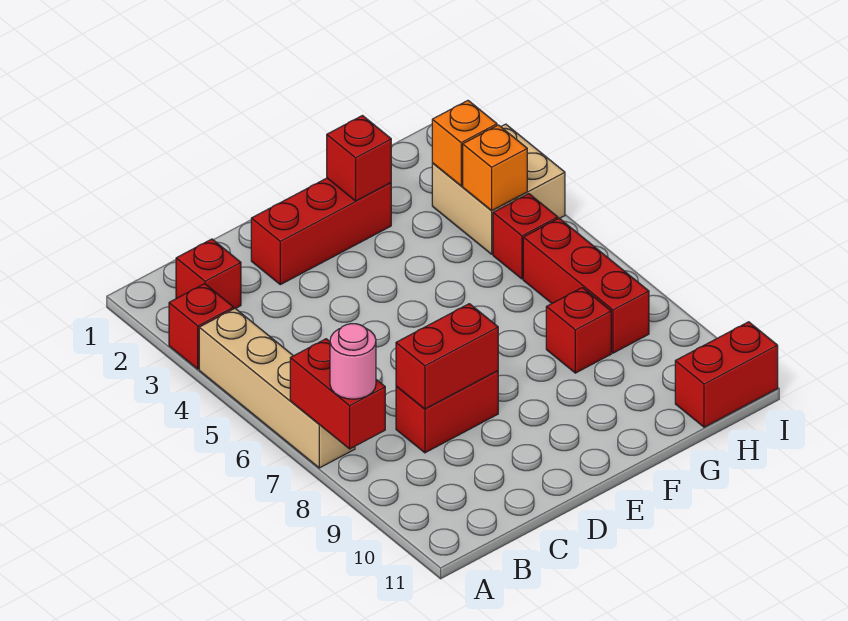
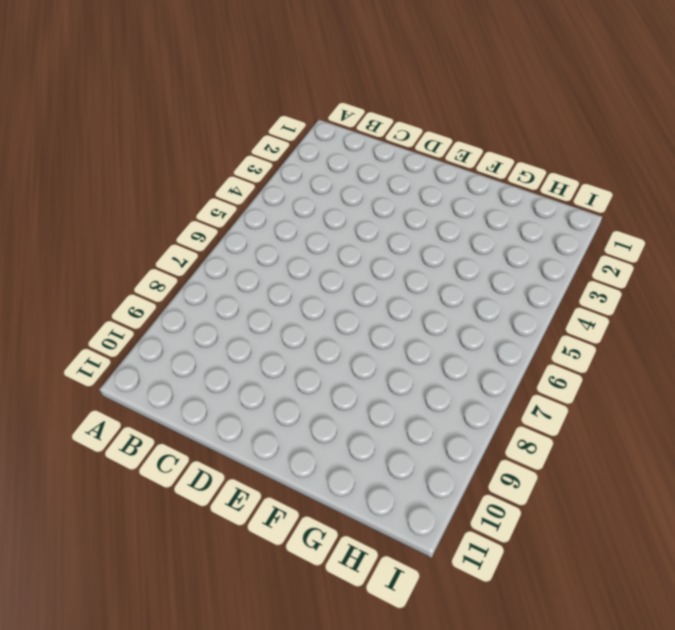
none -> red 1x1 brick [169,284,234,369]
none -> tan 1x4 brick [199,309,355,468]
none -> red 1x1 brick [176,239,241,309]

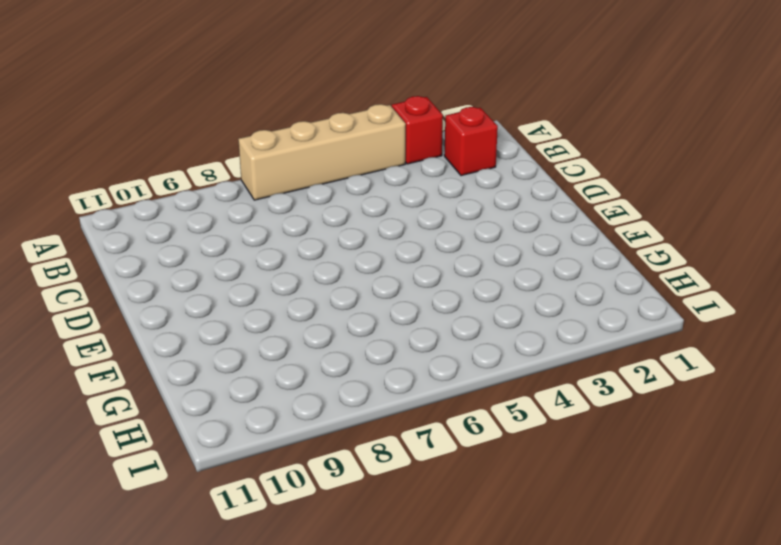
none -> red 1x2 brick [396,371,498,453]
none -> red 1x3 brick [251,178,391,285]
none -> red 1x1 brick [546,288,611,373]

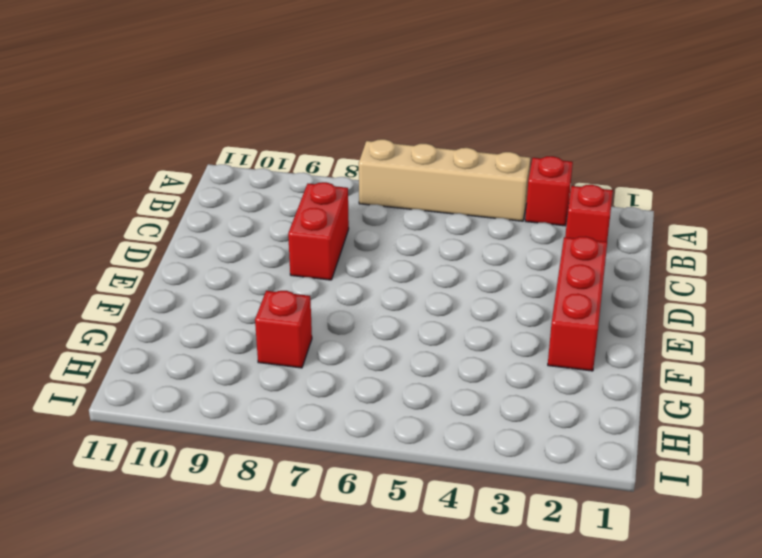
none -> tan 2x2 brick [432,124,565,254]
none -> red 1x1 brick [493,194,558,279]
none -> red 1x3 brick [523,218,649,353]

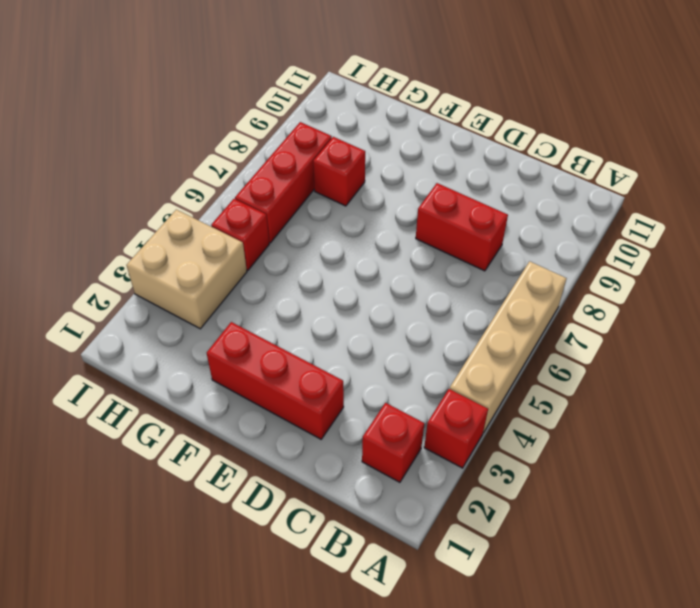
none -> red 1x2 brick [675,322,778,427]
none -> red 1x2 brick [290,339,385,449]
none -> red 1x2 brick [396,304,498,409]

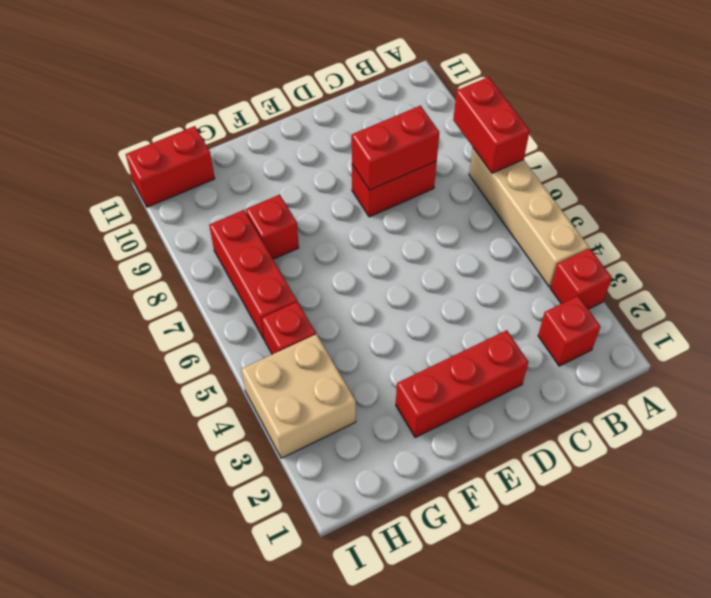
none -> red 1x1 brick [327,116,391,201]
none -> orange 1x1 brick [432,101,497,186]
none -> orange 1x1 brick [463,125,527,210]

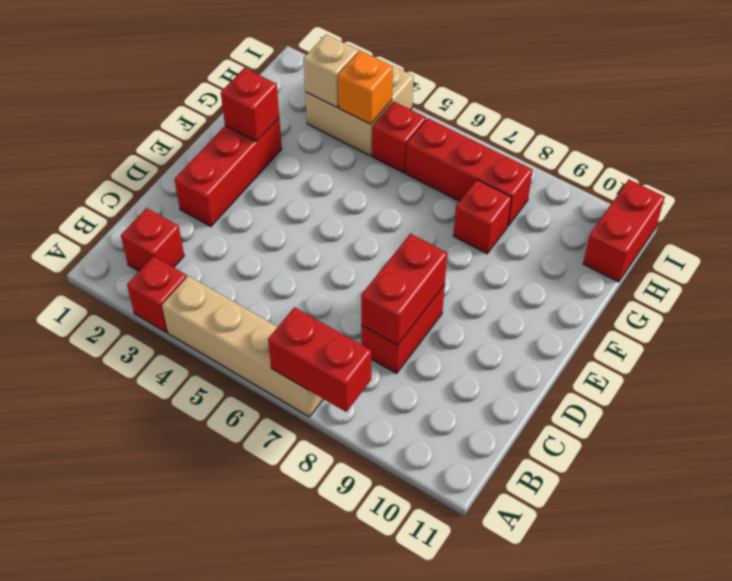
tan 1x1 brick [304,35,358,107] -> orange 1x1 brick [432,101,497,186]
none -> pink 1x1 round brick [330,324,376,399]

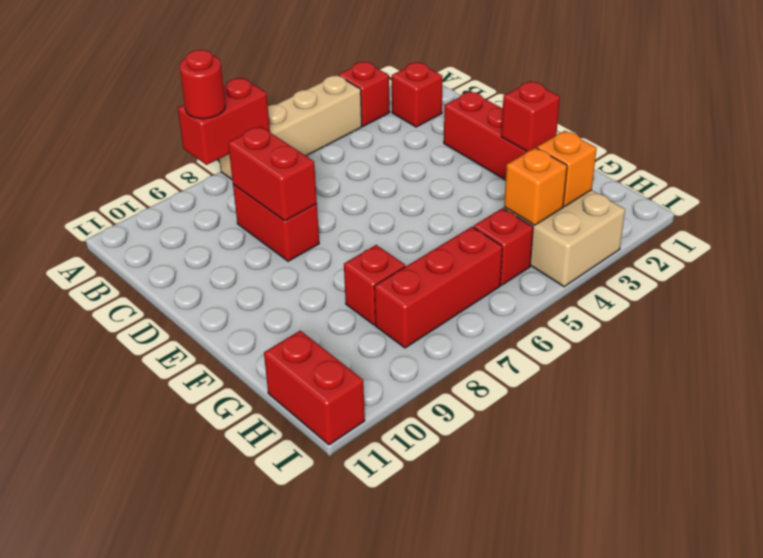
red 1x1 round brick [180,50,225,119] -> pink 1x1 round brick [330,324,376,399]

